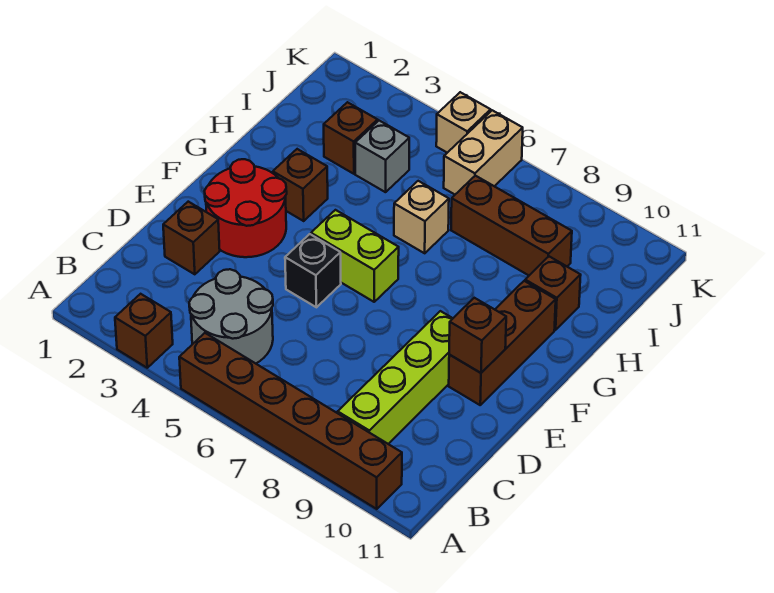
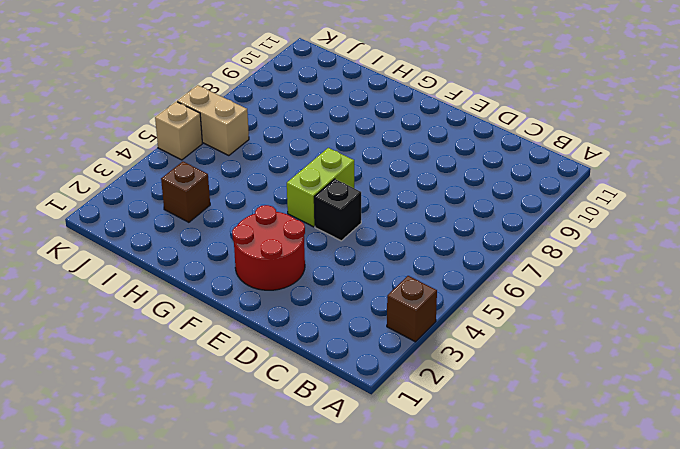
none -> brown 1x6 brick [179,333,402,509]
none -> grey 2x2 round brick [189,269,273,363]
none -> lime 1x4 brick [338,311,453,444]

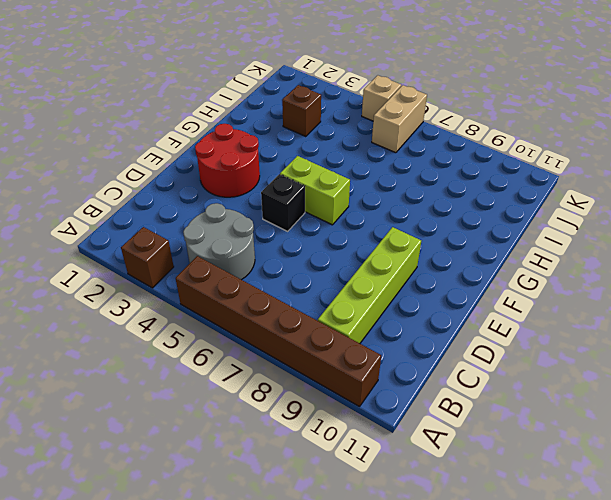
none -> brown 1x1 brick [163,202,220,274]
none -> brown 1x3 brick [449,281,556,405]
none -> brown 1x1 brick [273,149,328,221]

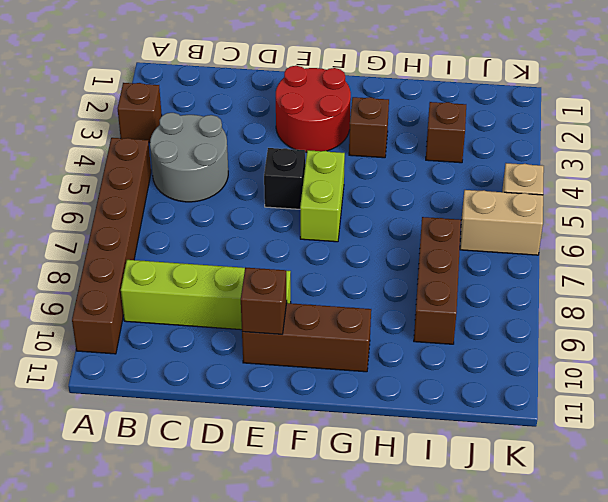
none -> brown 1x1 brick [163,202,220,274]
none -> tan 1x1 brick [394,181,449,253]
none -> brown 1x1 brick [525,256,581,330]

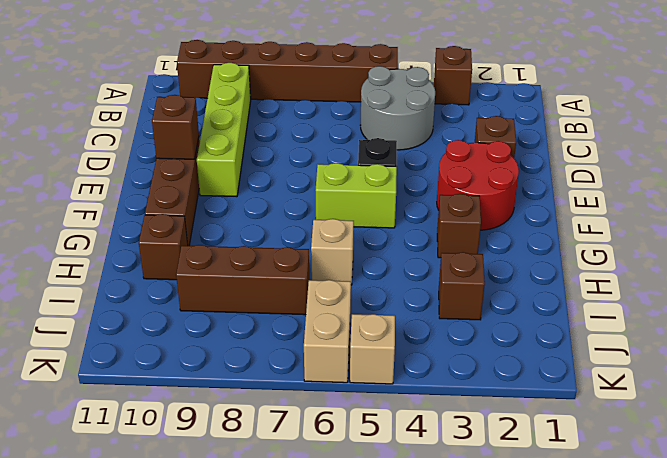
none -> grey 1x1 brick [355,121,409,192]

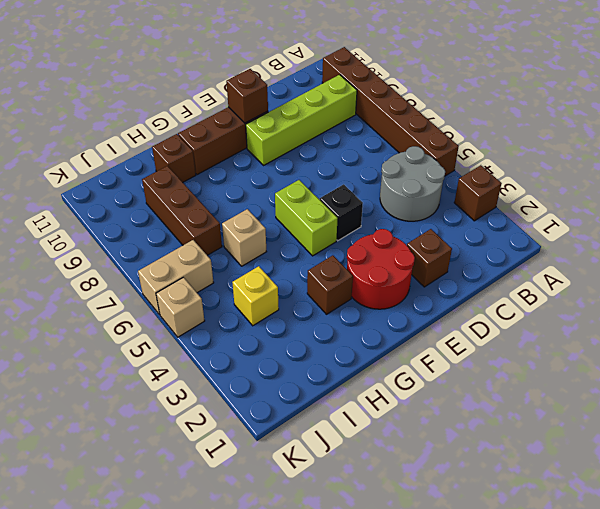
yellow 1x1 brick [232,266,279,326] -> grey 1x1 brick [355,121,409,192]
none -> brown 1x1 brick [324,102,378,174]

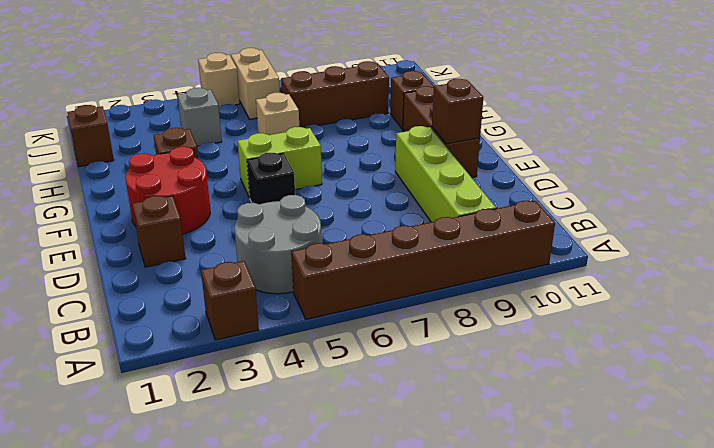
brown 1x1 brick [67,105,114,167] -> brown 1x1 brick moved to [324,102,378,174]

